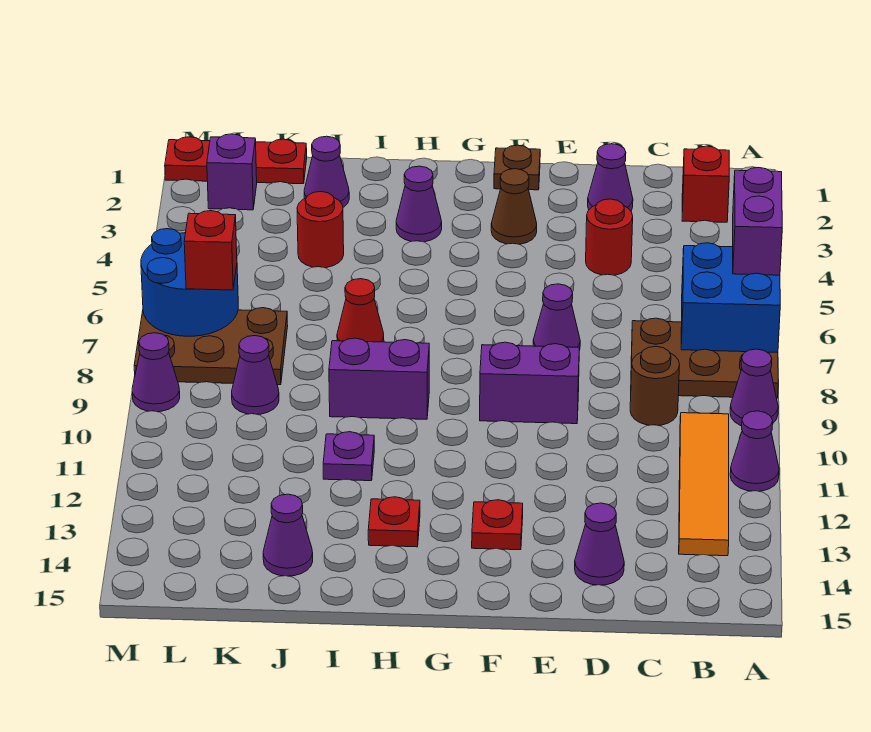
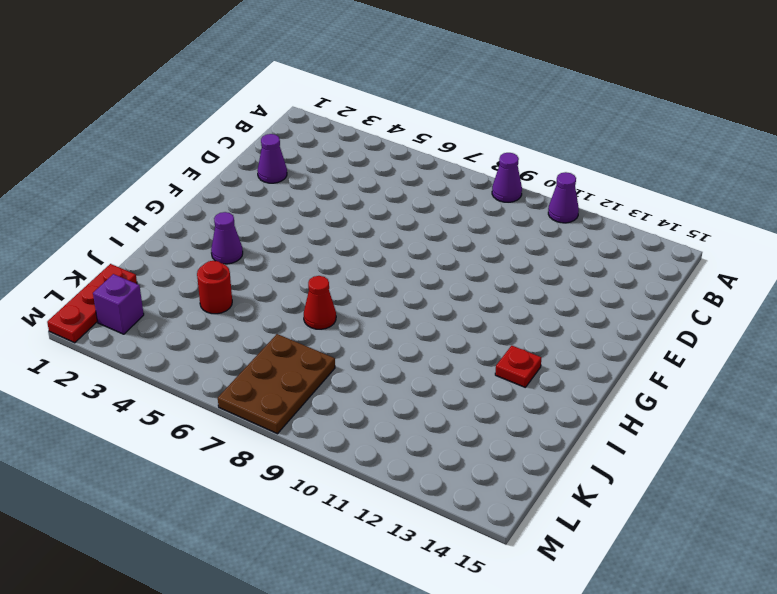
none -> brown 2x3 plate [631,318,778,398]
none -> red 1x1 brick [682,146,729,222]
none -> orange 1x4 tile [679,413,729,556]
none -> brown 1x1 round brick [630,346,680,426]

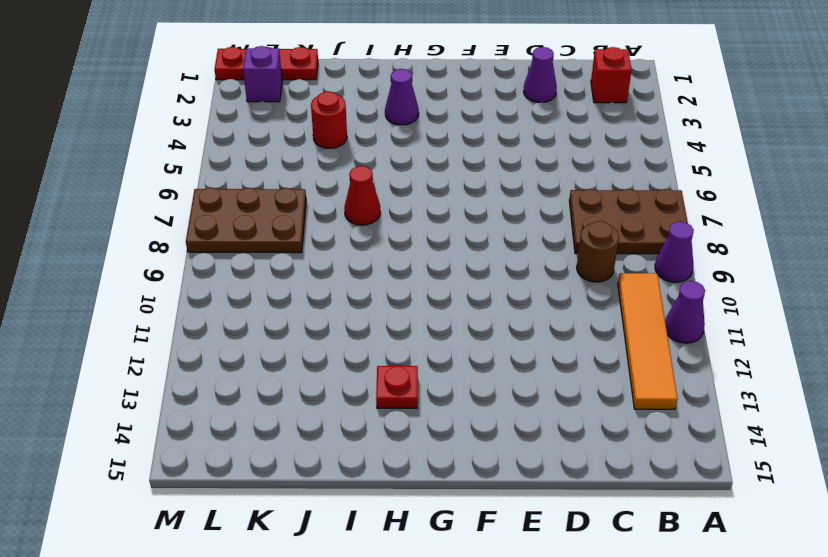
none -> red 1x1 round brick [586,199,633,275]
none -> purple 1x1 cone [575,503,624,585]
none -> purple 1x1 cone [533,284,580,350]
none -> purple 1x2 brick [480,342,579,424]

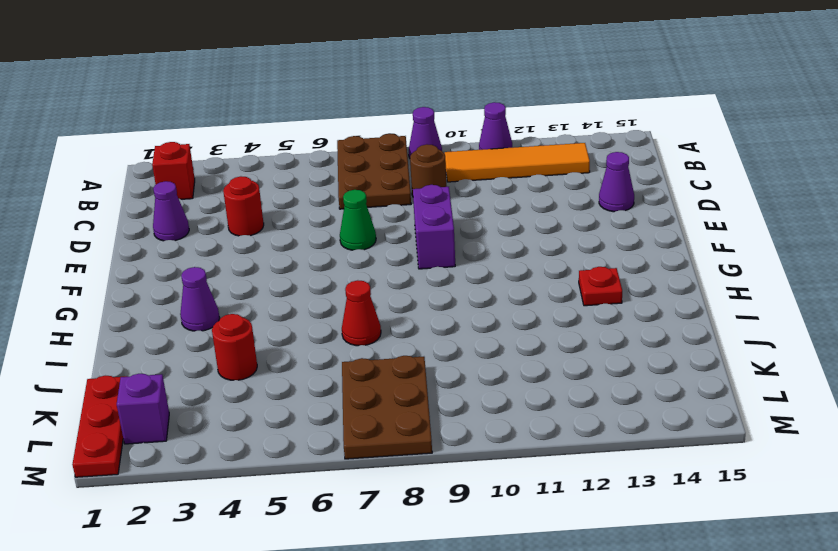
green 1x1 cone [340,190,376,250] -> purple 1x1 cone [533,284,580,350]
none -> brown 1x1 plate [494,145,540,190]
none -> brown 1x1 cone [491,169,537,244]
none -> red 1x1 plate [472,500,523,550]
none -> purple 1x2 brick [329,338,429,419]

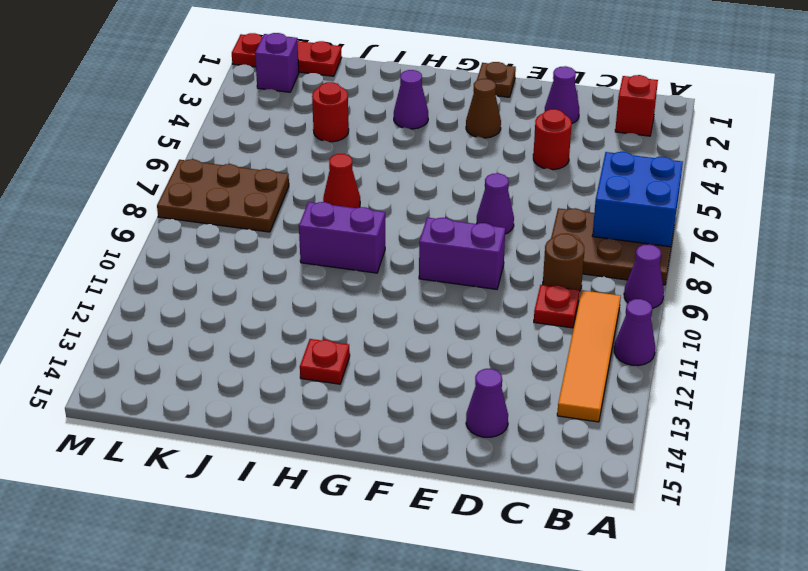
red 1x1 plate [534,285,579,328] -> red 1x1 plate moved to [472,500,523,550]
none -> purple 1x1 plate [323,432,374,481]
none -> purple 1x1 cone [304,136,349,207]
none -> purple 1x1 cone [263,494,313,576]
none -> purple 1x1 cone [232,336,279,414]

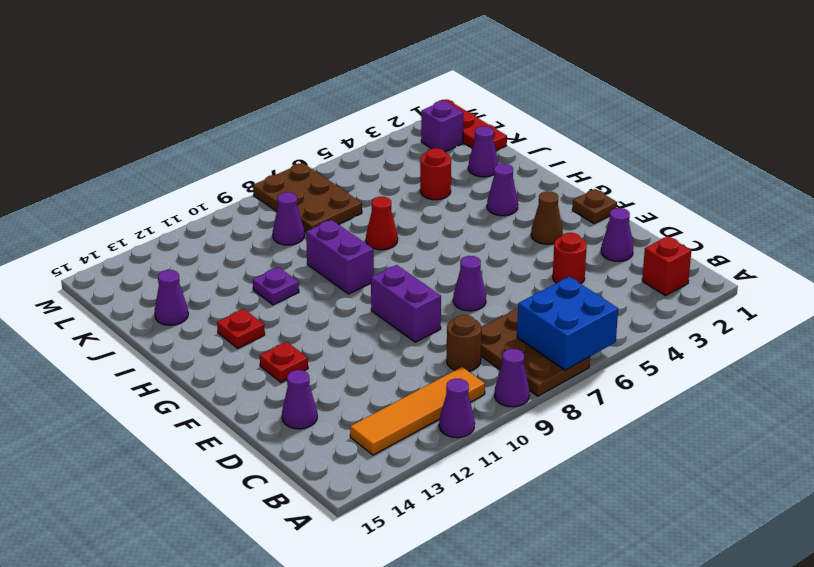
none -> purple 1x1 cone [132,333,180,412]
none -> blue 2x2 round brick [141,229,238,336]
none -> purple 1x2 brick [733,168,782,275]
none -> red 1x1 brick [184,211,237,290]

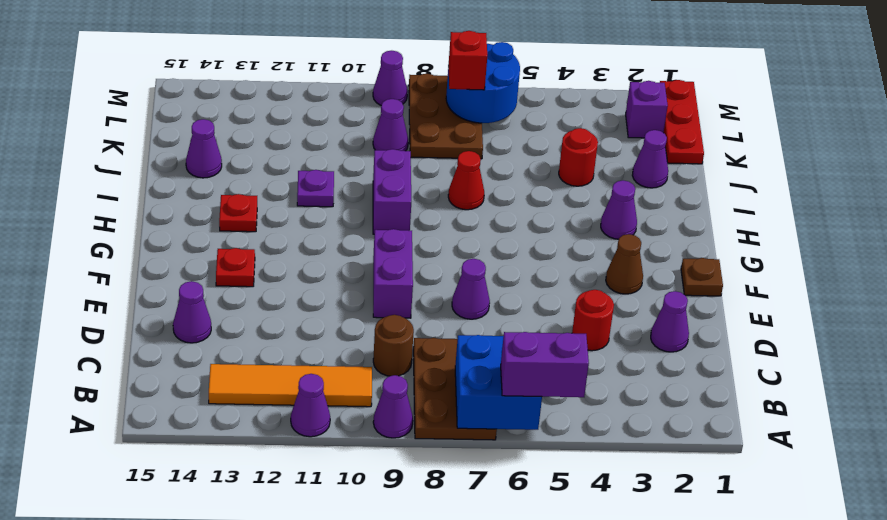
none -> red 1x1 brick [682,146,729,222]

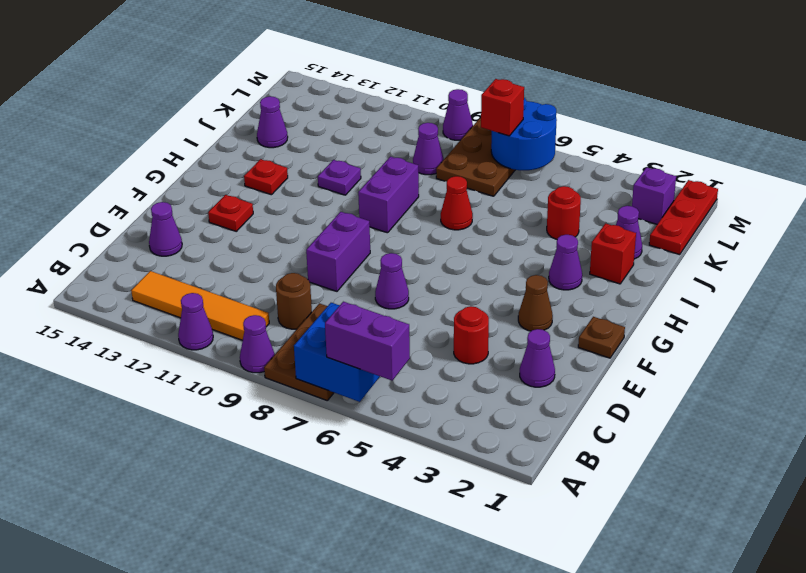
red 1x1 brick [590,223,636,284] -> red 1x1 brick moved to [682,146,729,222]

